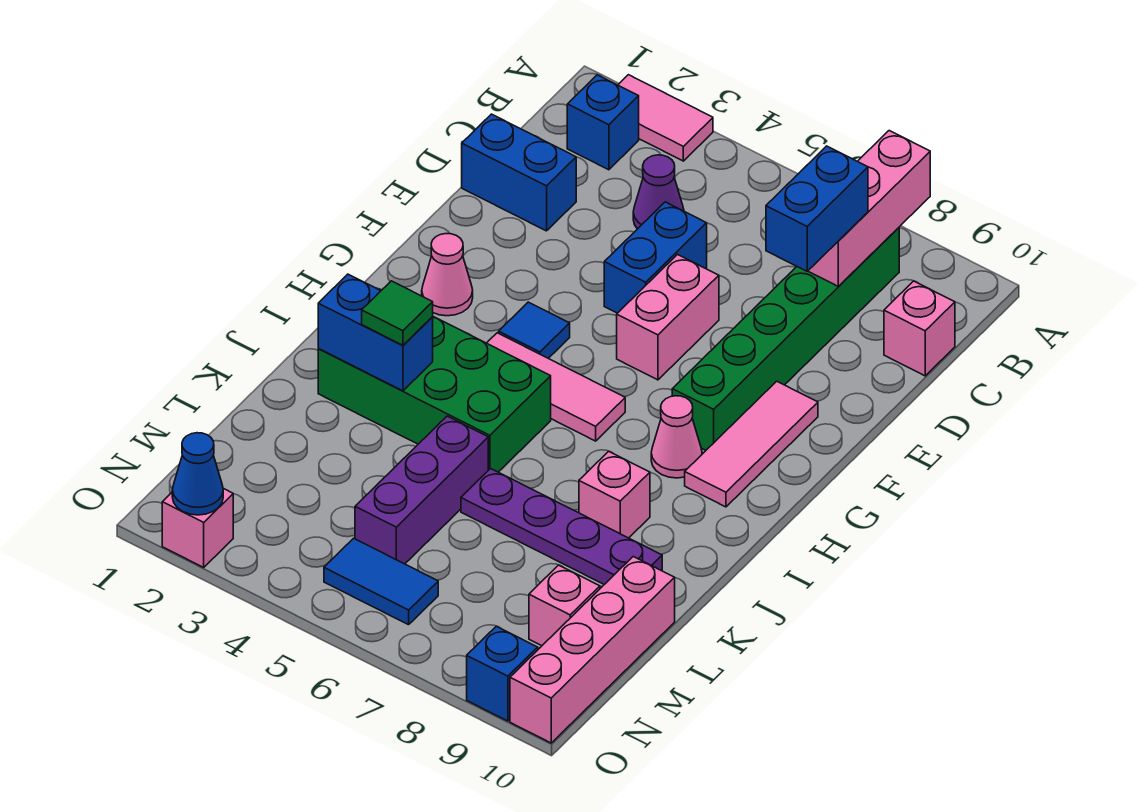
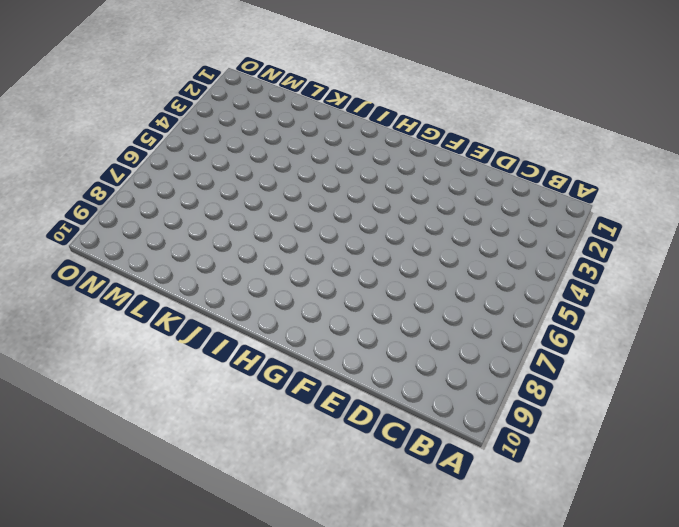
none -> pink 1x2 tile [618,75,713,161]
none -> blue 1x1 brick [567,75,639,170]
none -> green 1x6 brick [672,228,899,450]

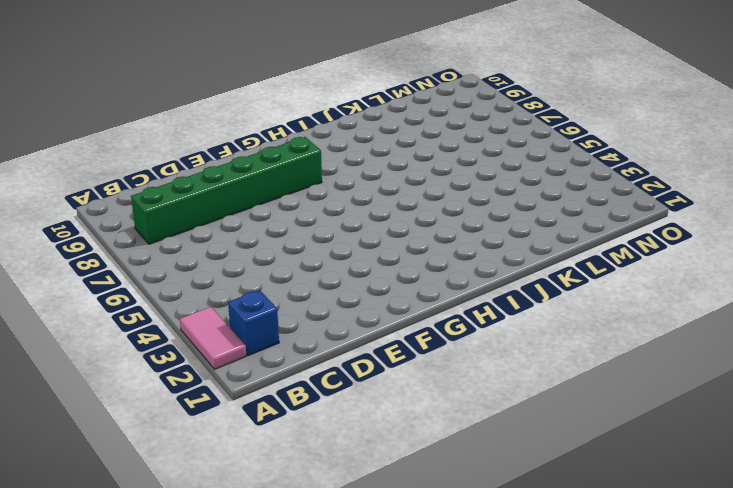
none -> purple 1x1 cone [633,155,684,229]
none -> pink 1x1 brick [884,281,955,376]
none -> blue 1x2 brick [462,114,576,231]

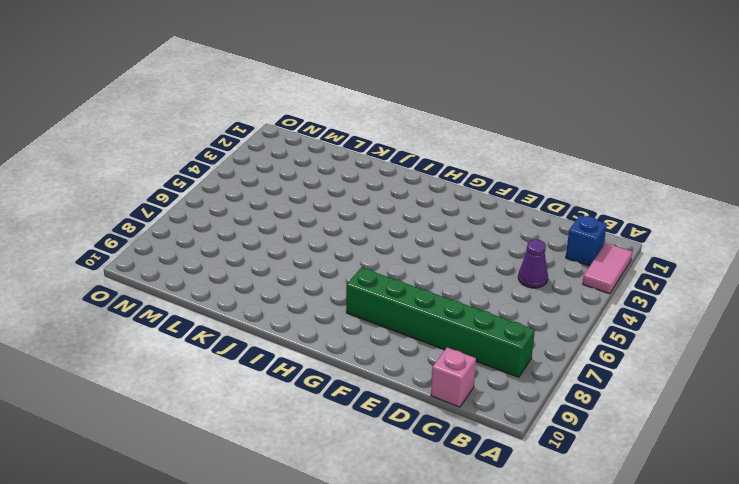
none -> blue 1x2 brick [462,114,576,231]
none -> blue 1x2 brick [604,202,707,313]
none -> pink 1x2 brick [617,255,719,380]

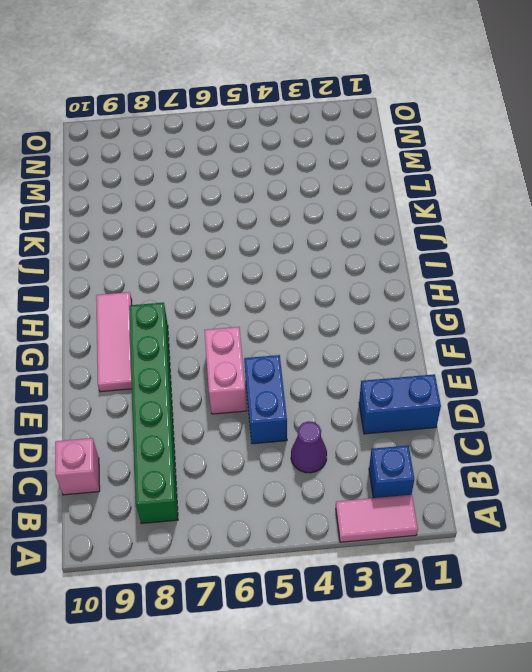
none -> pink 1x1 cone [422,234,473,316]
none -> blue 1x1 tile [499,302,570,358]
none -> pink 1x3 tile [487,333,625,441]

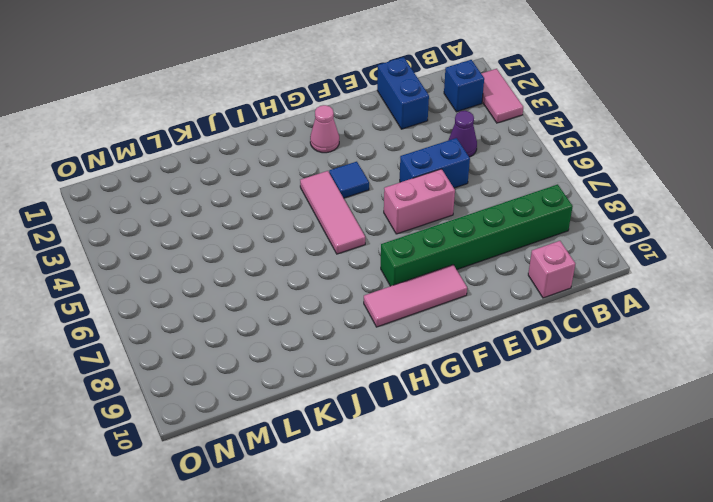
none -> pink 1x1 cone [651,396,702,478]
none -> green 2x4 brick [318,289,551,472]
none -> pink 1x1 brick [579,451,650,538]

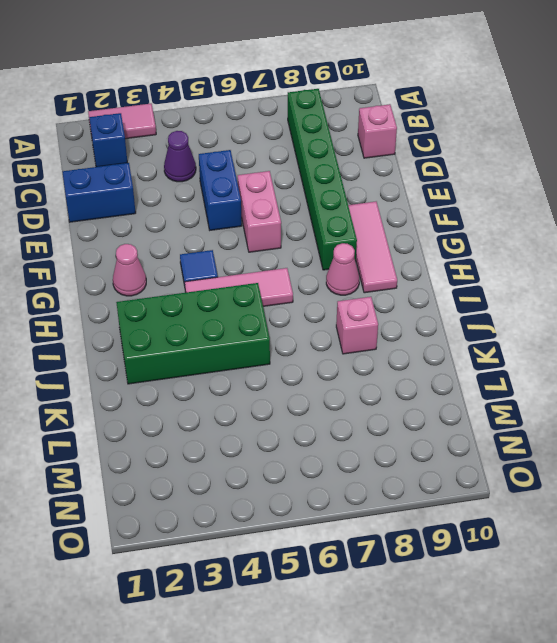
none -> purple 1x3 brick [355,416,488,564]
none -> purple 1x4 plate [461,469,662,584]
none -> pink 1x4 brick [510,557,675,743]

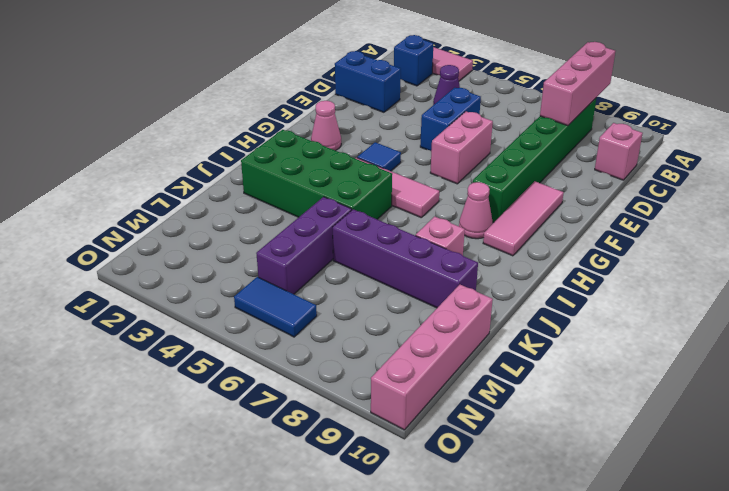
purple 1x4 brick [333,209,478,308] -> purple 1x4 plate [461,469,662,584]
none -> pink 1x1 brick [529,565,600,646]
none -> pink 1x1 brick [162,488,233,567]
none -> blue 1x1 brick [467,626,538,721]

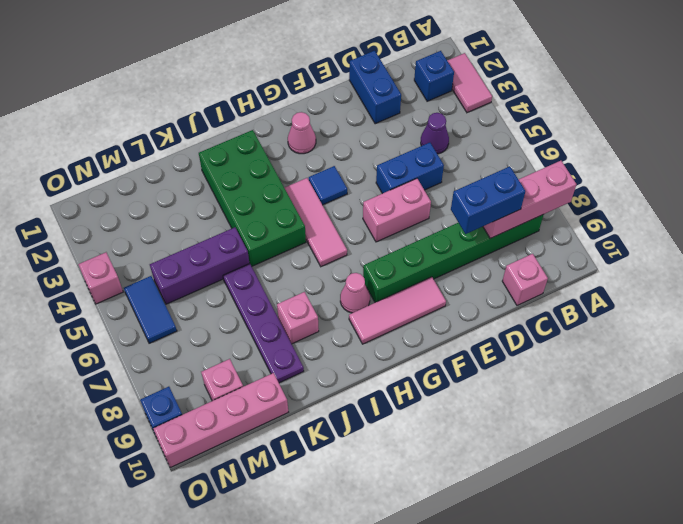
pink 1x1 brick [78,252,123,304] -> pink 1x1 brick moved to [162,488,233,567]
none -> blue 1x2 brick [318,274,433,391]
none -> blue 1x1 cone [172,433,223,515]
none -> green 1x1 tile [362,281,433,345]

